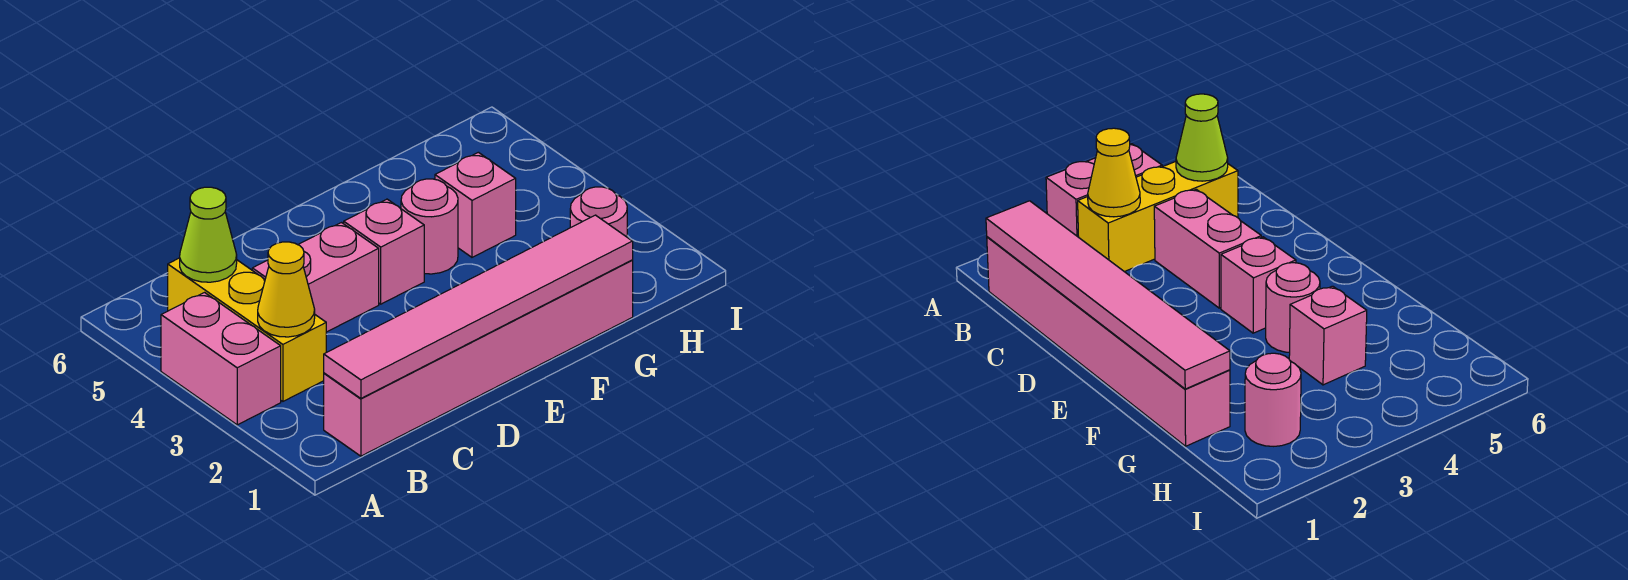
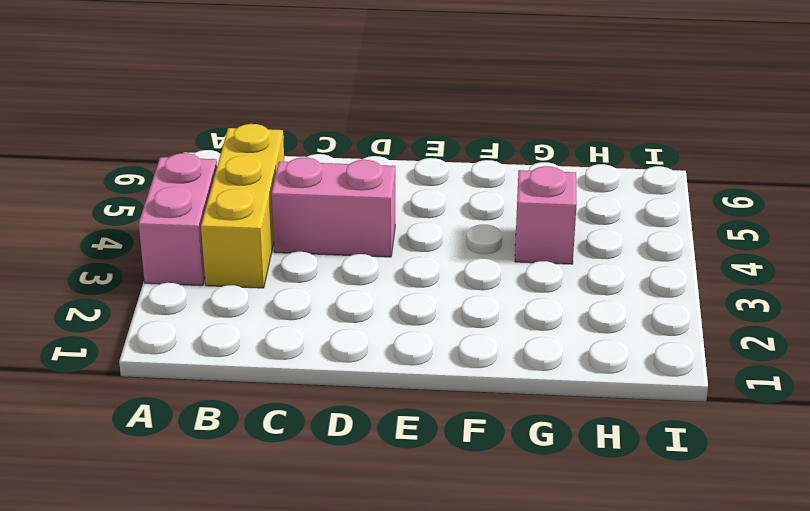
none -> pink 1x6 brick [324,260,633,456]
none -> pink 1x1 brick [344,199,424,304]

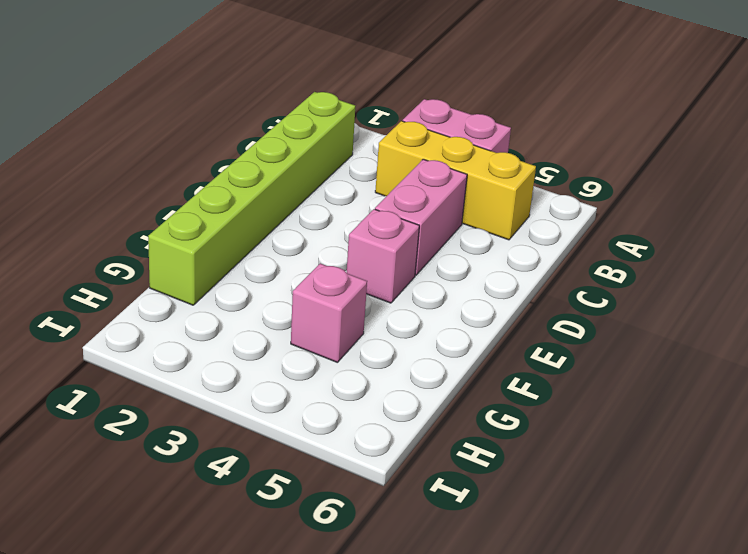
lime 1x6 brick [148,92,355,305] -> pink 1x6 brick [324,260,633,456]
none -> pink 1x1 round brick [401,179,458,274]
none -> pink 1x1 round brick [570,187,627,237]

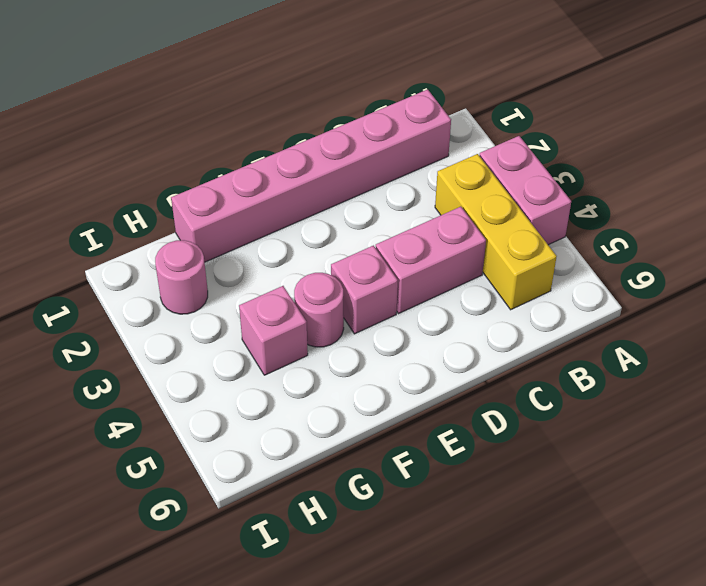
none -> pink 1x6 tile [324,215,633,398]
none -> yellow 1x1 cone [258,242,315,337]

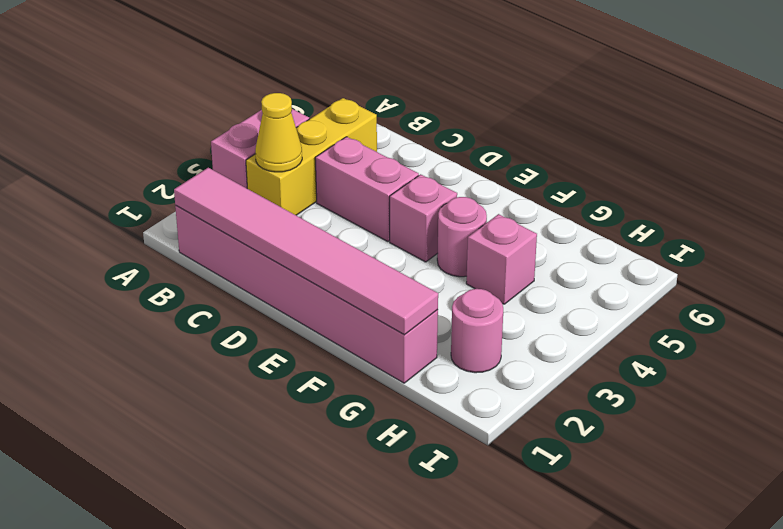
none -> lime 1x1 cone [180,187,237,282]

